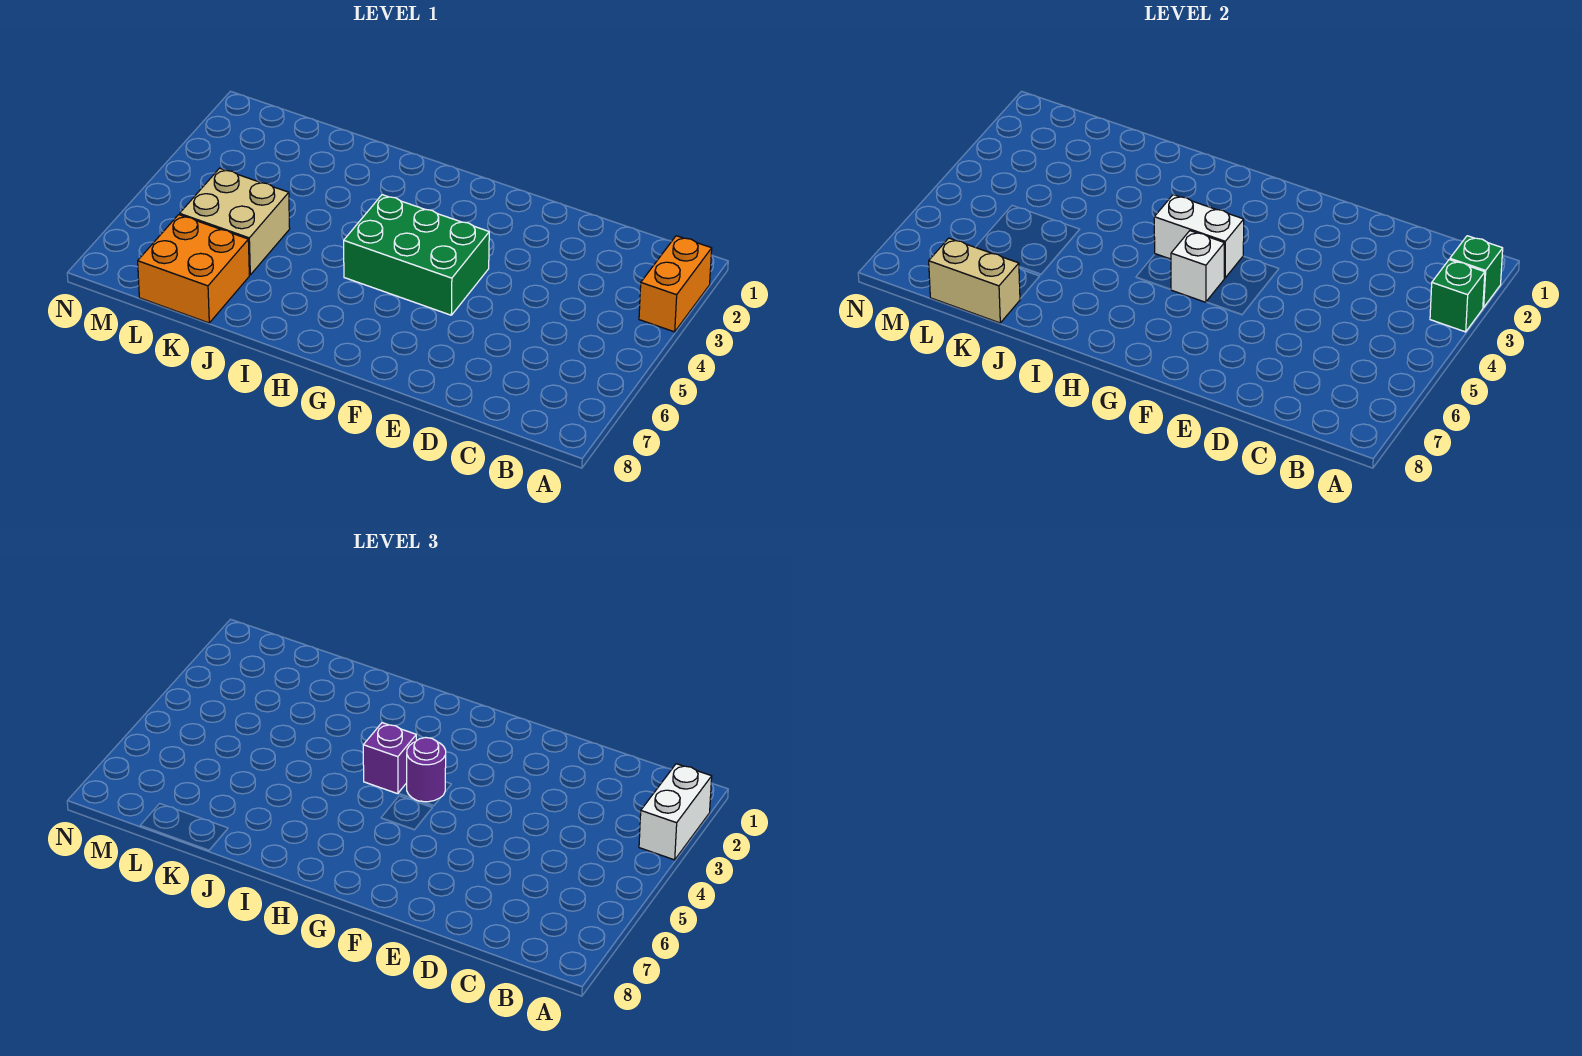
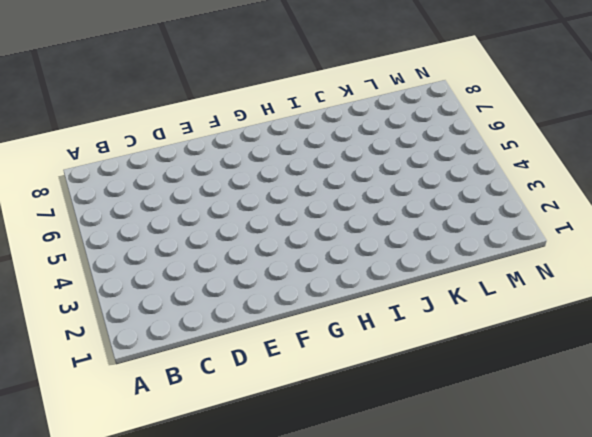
none -> orange 1x2 brick [639,236,712,332]
none -> green 2x3 brick [344,195,489,315]
none -> tan 2x2 brick [180,168,290,275]

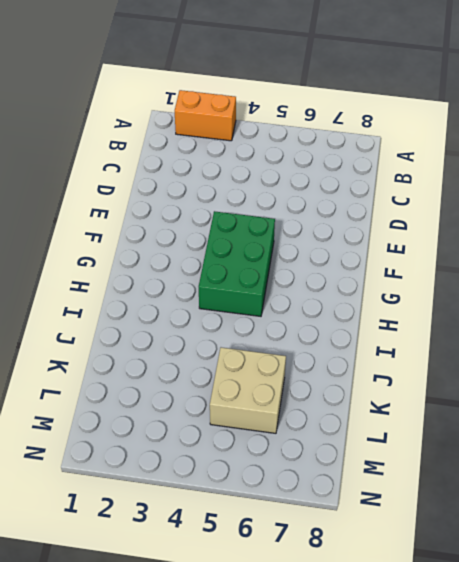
none -> orange 2x2 brick [138,215,249,323]
none -> green 1x1 brick [1450,236,1503,308]
none -> green 1x1 brick [1430,260,1485,332]

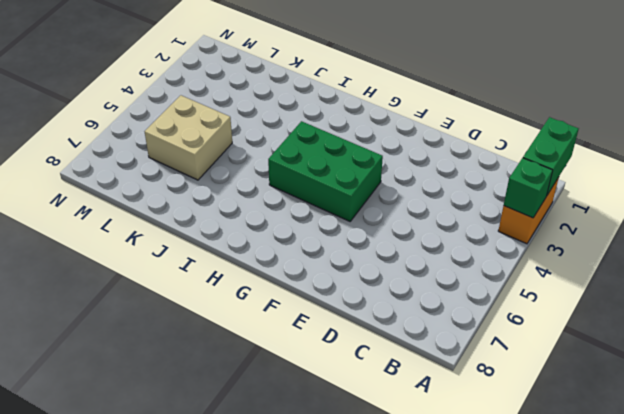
green 1x2 brick [523,117,579,195] -> green 1x1 brick [1450,236,1503,308]
none -> orange 2x2 brick [138,215,249,323]
none -> white 1x2 brick [1154,195,1244,278]
none -> white 1x1 brick [1171,231,1224,302]

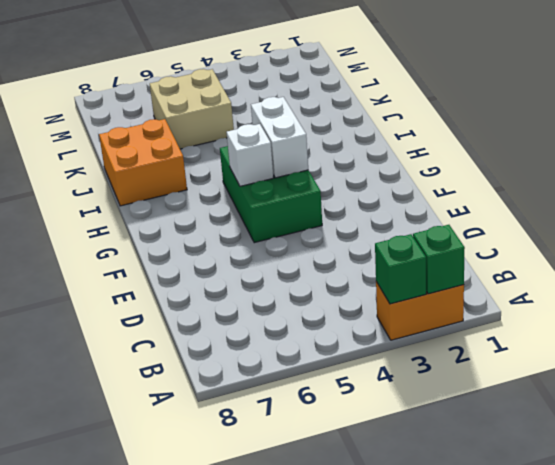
orange 2x2 brick [99,119,187,206] -> orange 2x2 brick moved to [138,215,249,323]
none -> tan 1x2 brick [929,238,1020,323]
none -> white 1x2 brick [639,764,712,860]
none -> purple 1x1 round brick [407,738,446,802]

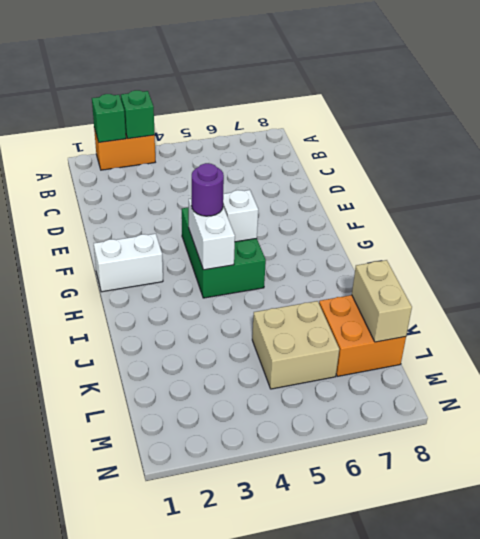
white 1x2 brick [94,234,163,292] -> white 1x2 brick moved to [639,764,712,860]
none -> purple 1x1 brick [363,723,416,794]

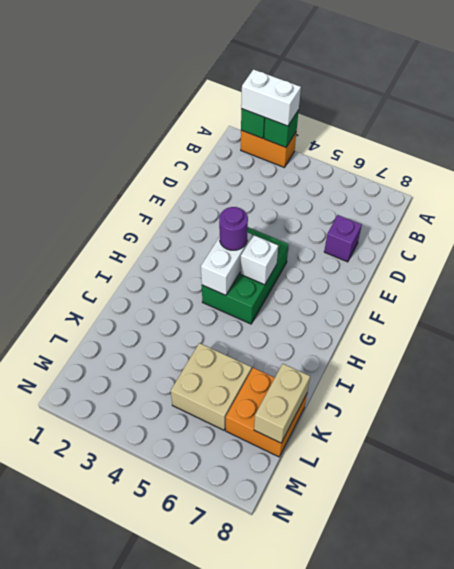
purple 1x1 brick [324,215,362,262] -> purple 1x1 brick moved to [363,723,416,794]

